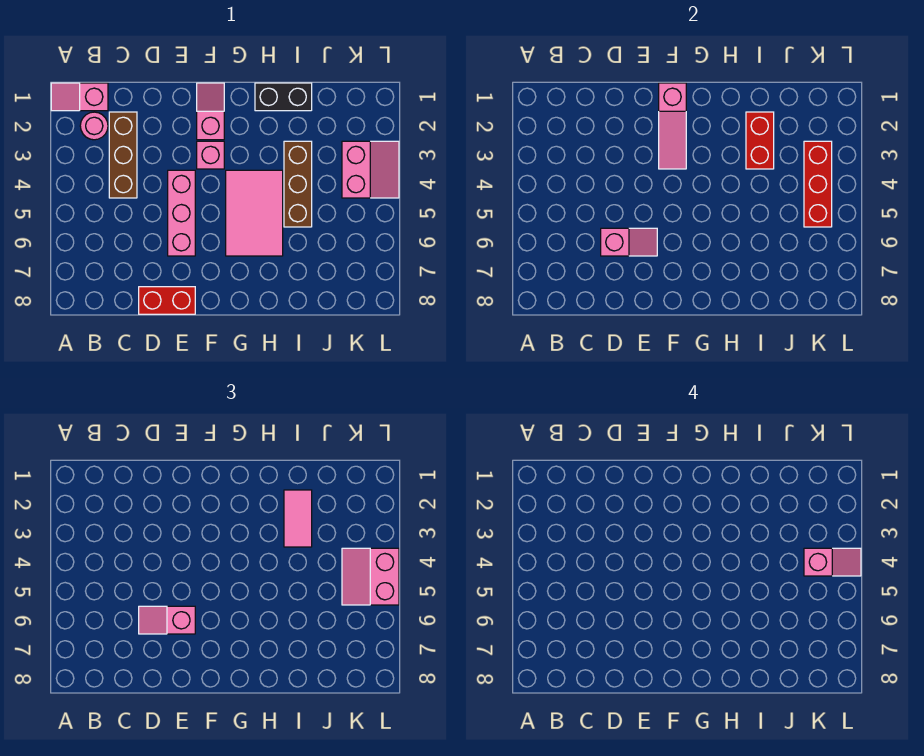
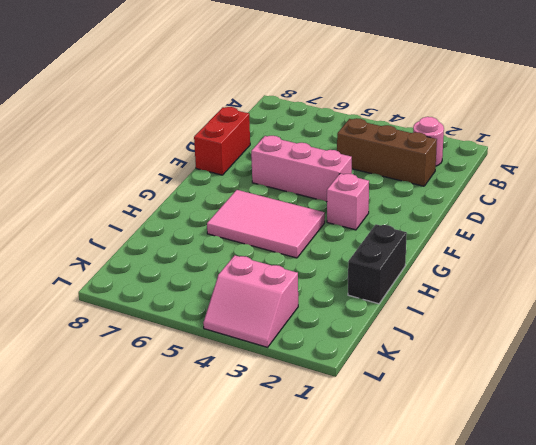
none -> pink 1x2 slope [51,83,108,111]
none -> pink 1x2 slope [197,83,224,140]
none -> brown 1x3 brick [284,141,312,227]

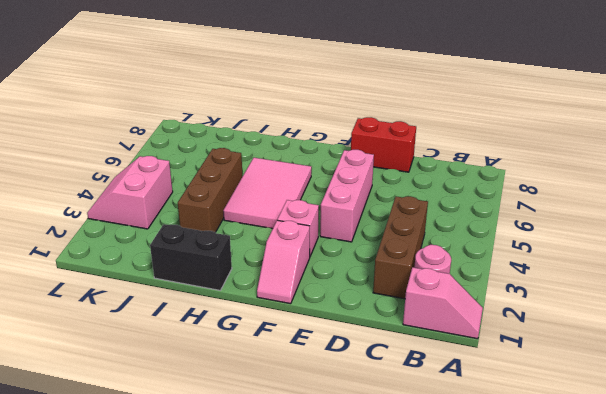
none -> pink 1x2 slope [601,228,657,256]
none -> pink 1x3 slope [659,83,686,169]
none -> red 1x2 brick [746,112,774,169]

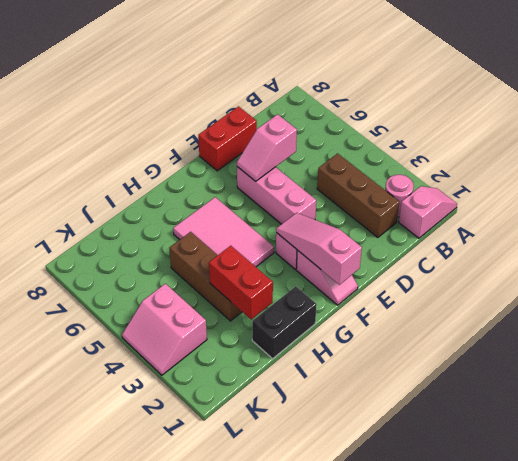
none -> red 1x3 brick [804,141,832,227]
none -> pink 1x2 slope [139,606,195,634]
none -> pink 1x2 tile [284,490,312,547]

